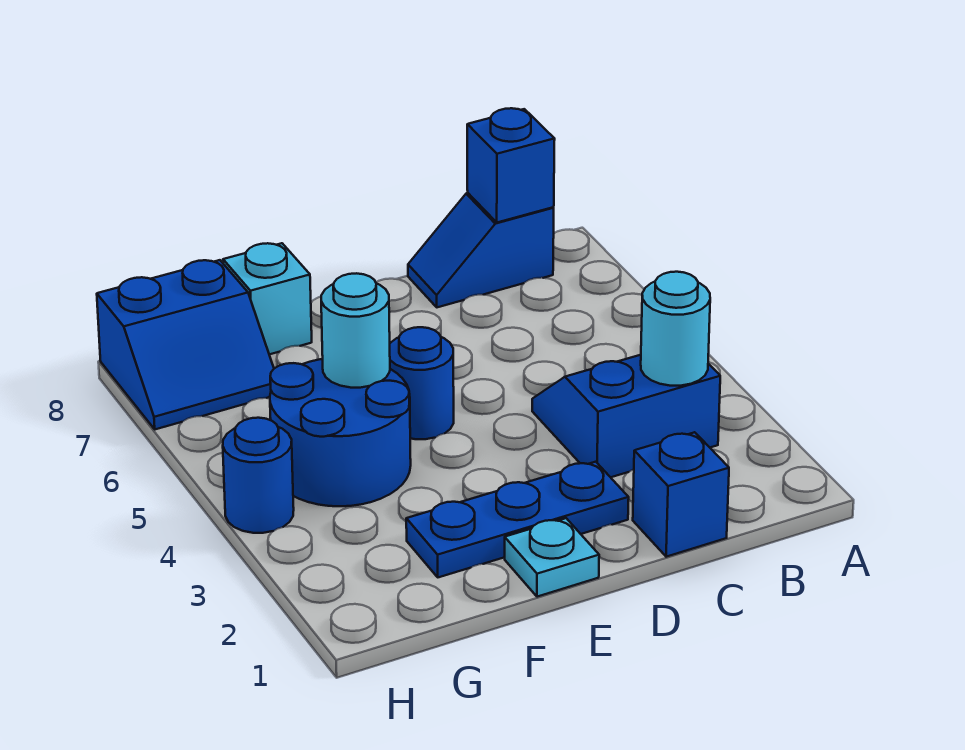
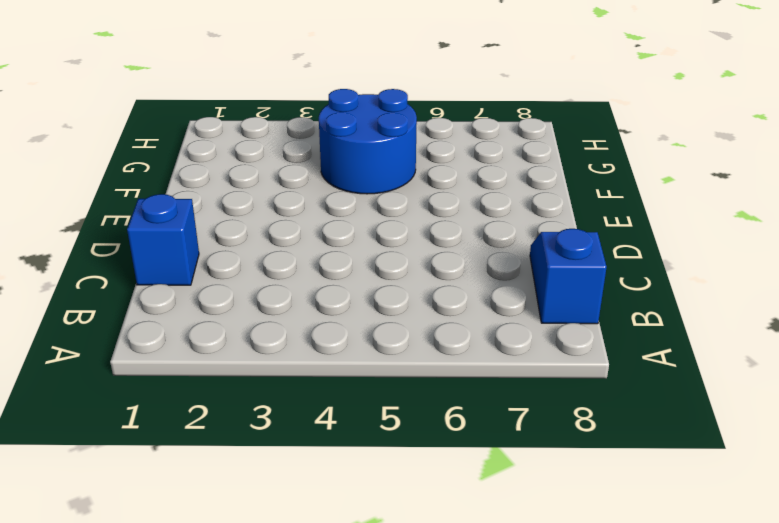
none -> blue 2x2 slope [532,355,720,477]
none -> blue 1x3 plate [406,462,629,577]
none -> cyan 1x1 plate [505,518,599,597]

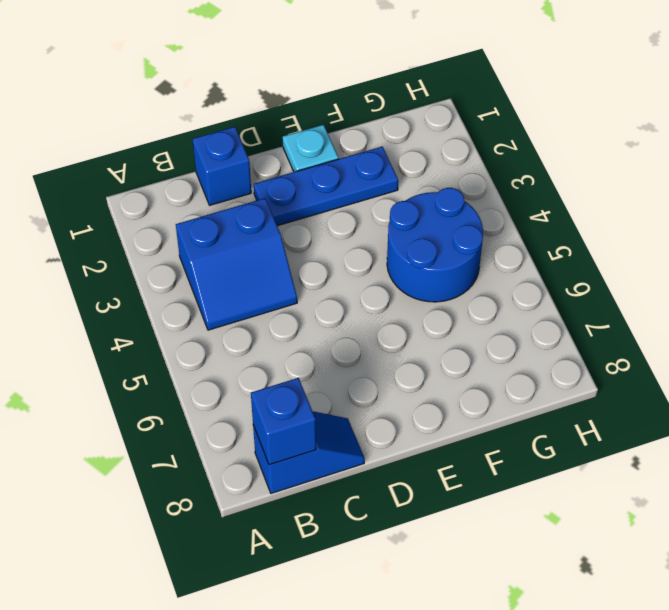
none -> blue 1x1 round brick [390,327,454,439]
none -> cyan 1x1 brick [223,243,312,354]
none -> blue 2x2 slope [97,260,274,429]

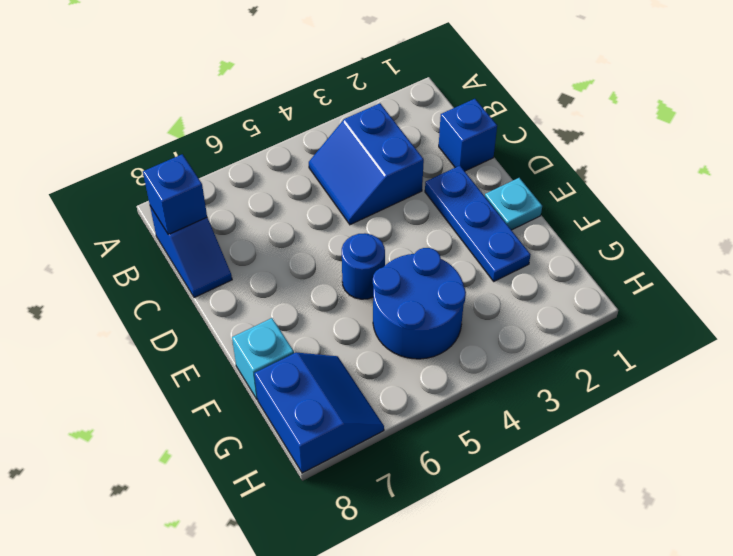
none -> blue 1x1 round brick [223,418,294,533]
none -> cyan 1x1 round brick [641,272,710,386]
none -> cyan 1x1 round brick [321,273,390,388]

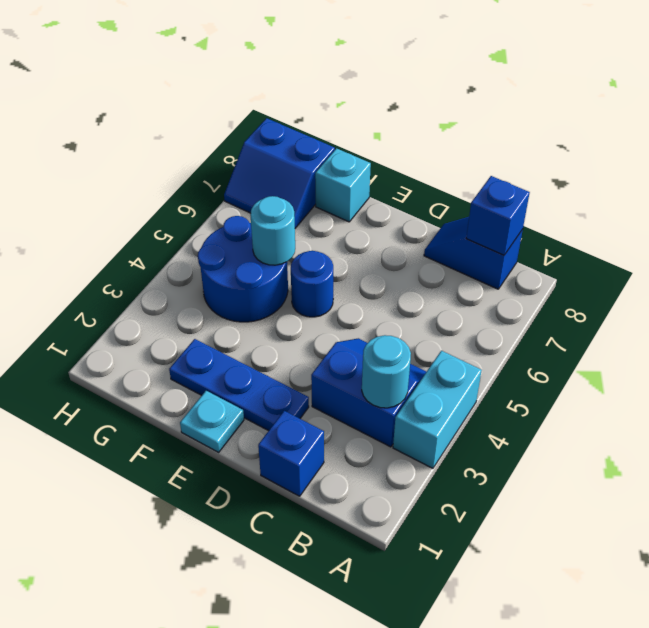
cyan 1x2 brick [393,351,482,468] -> none
none -> blue 1x1 round brick [223,418,294,533]

